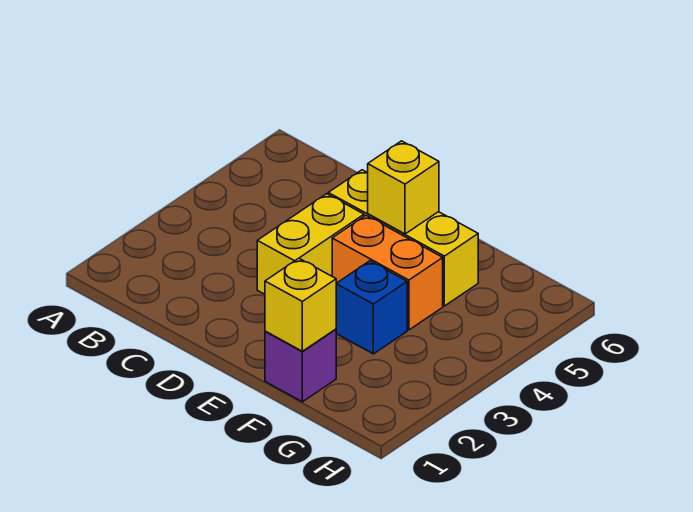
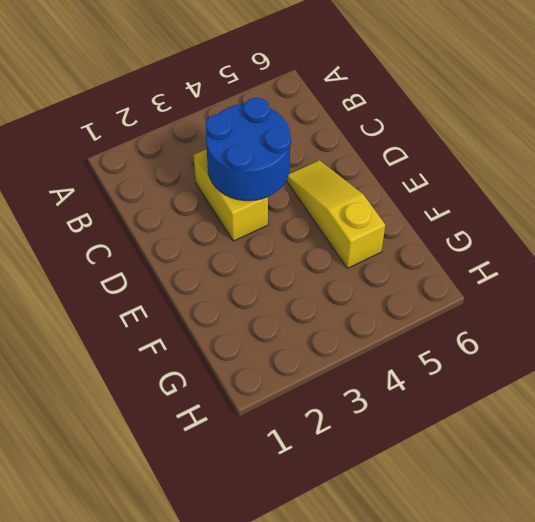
yellow 1x2 brick [194,149,268,241] -> yellow 1x2 brick turned to [257,194,364,294]
blue 2x2 round brick [206,98,291,201] -> none
yellow 1x3 slope [286,160,385,268] -> yellow 1x3 brick [328,170,478,306]
none -> orange 1x2 brick [332,216,443,330]
none -> purple 1x1 brick [265,329,336,402]

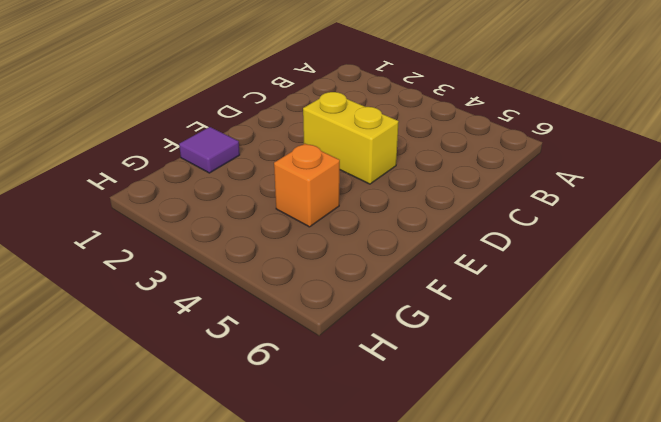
purple 1x1 tile [179,127,240,173] -> purple 1x1 brick [265,329,336,402]
orange 1x1 brick [274,144,340,227] -> orange 1x2 brick [332,216,443,330]
none -> yellow 1x3 brick [328,170,478,306]
none -> blue 1x1 brick [336,261,407,354]

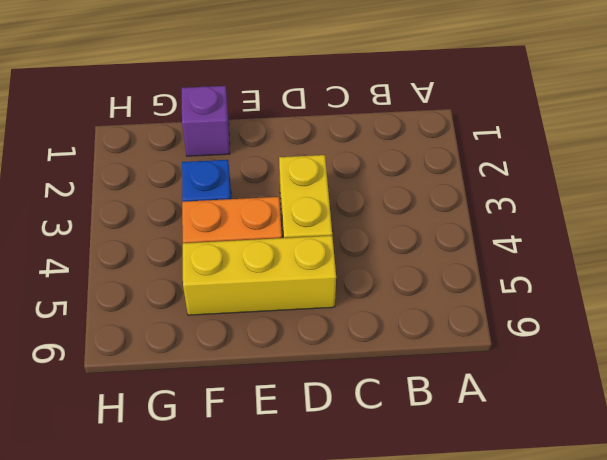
none -> yellow 1x1 brick [368,141,439,234]
none -> yellow 1x1 brick [265,258,336,351]

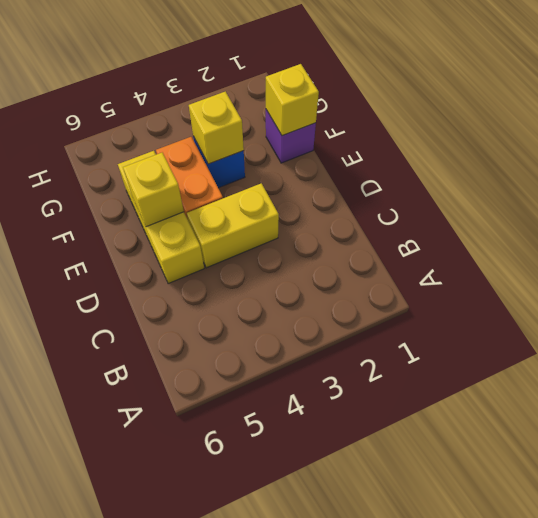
yellow 1x1 brick [189,91,244,164] -> none

